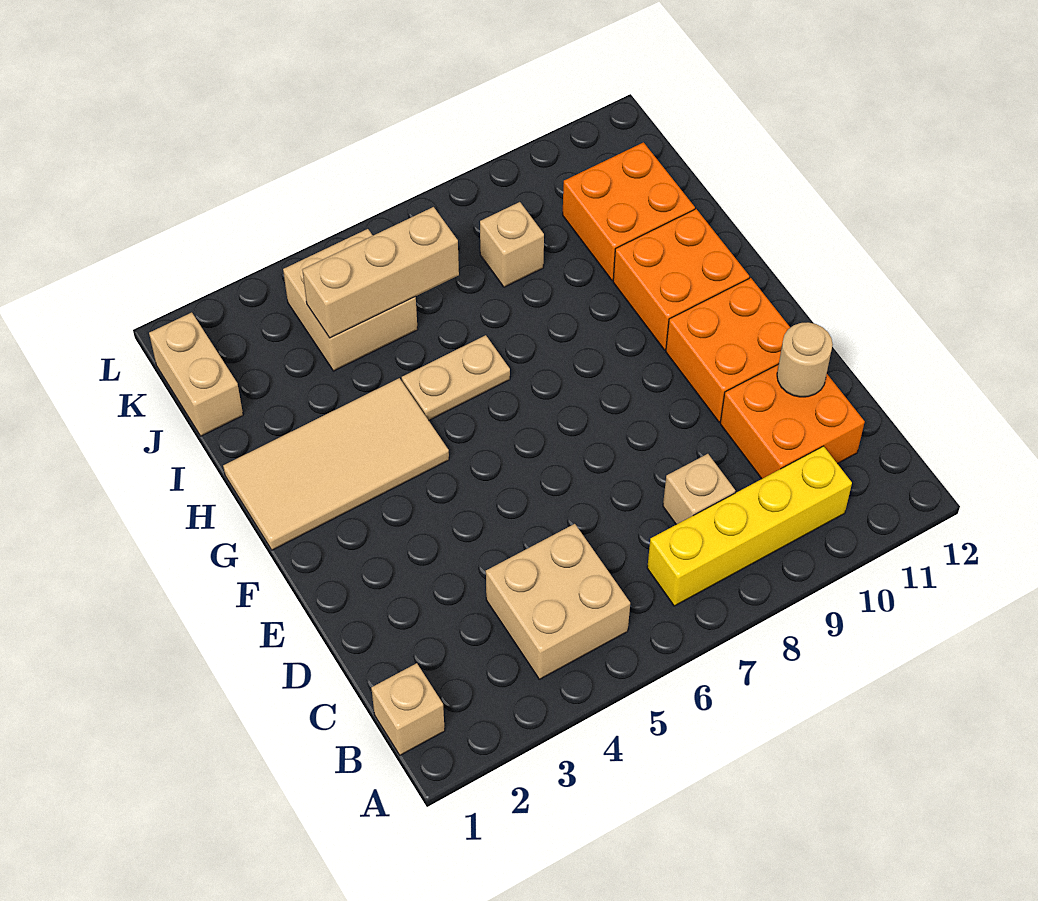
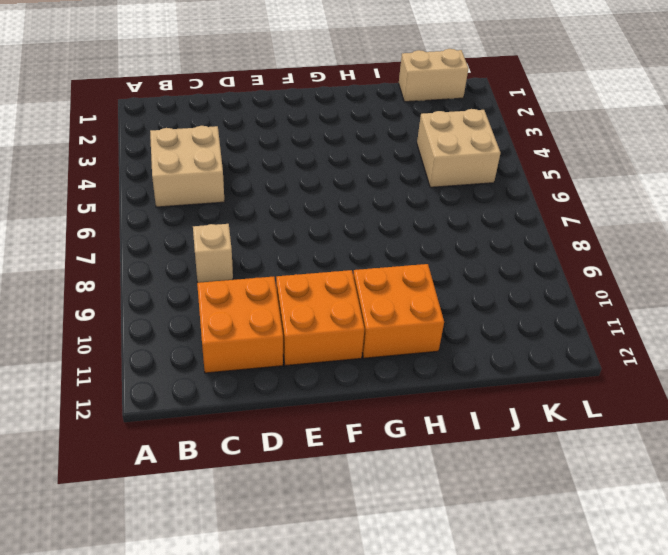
none -> tan 1x1 brick [371,663,445,755]
none -> yellow 1x4 brick [647,446,852,606]
none -> tan 2x4 tile [223,378,449,550]

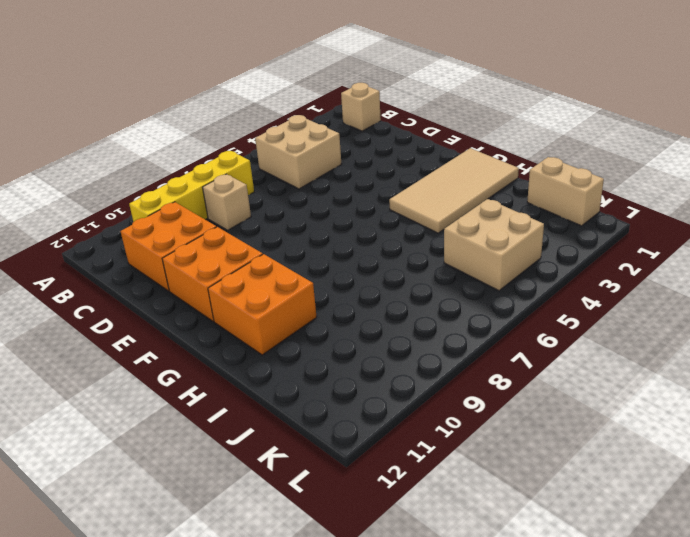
none -> tan 1x2 plate [402,335,510,420]
none -> orange 2x2 brick [563,142,695,281]
none -> tan 1x1 brick [480,202,544,287]

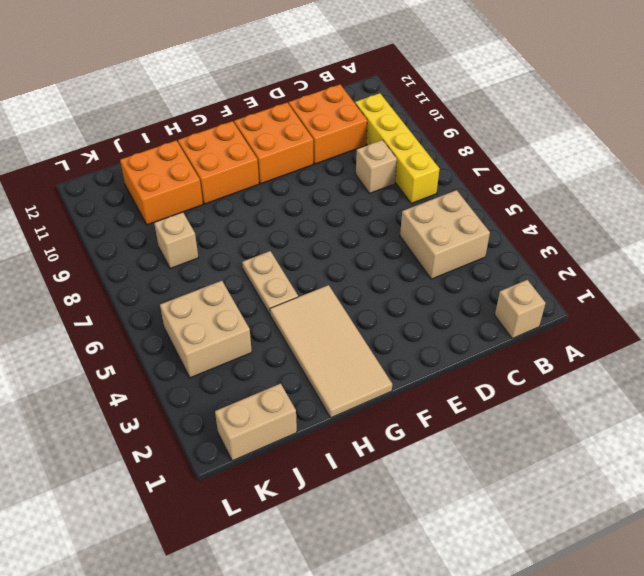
none -> tan 1x1 round brick [777,322,833,397]
none -> tan 1x3 brick [302,207,459,338]

